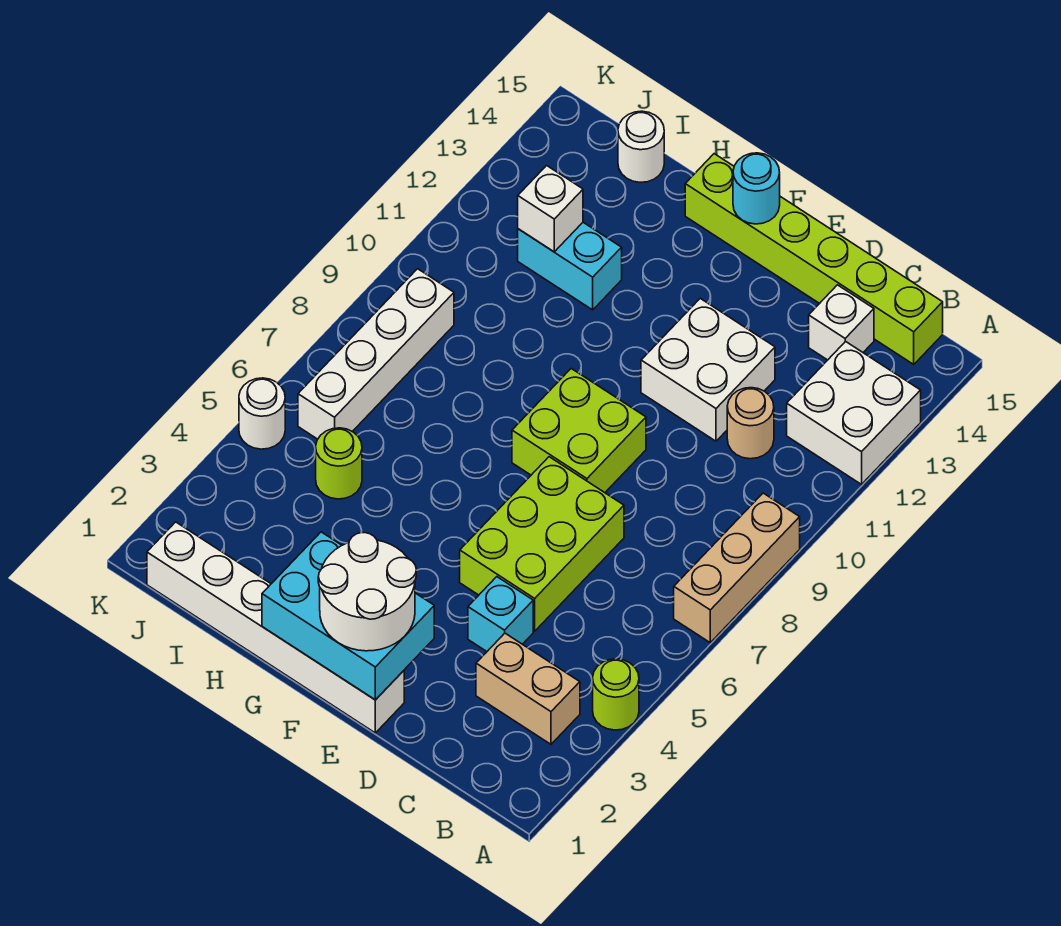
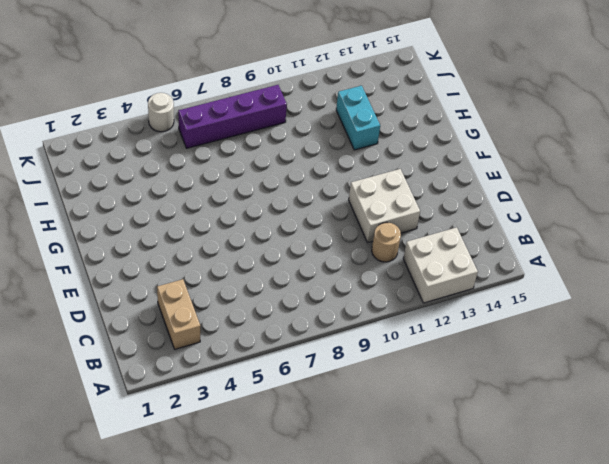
purple 1x4 brick [178,85,287,148] -> white 1x4 brick [298,269,454,439]
none -> lime 1x1 round brick [593,659,639,730]
none -> tan 1x3 brick [674,493,800,642]
none -> lime 1x6 brick [685,154,943,364]

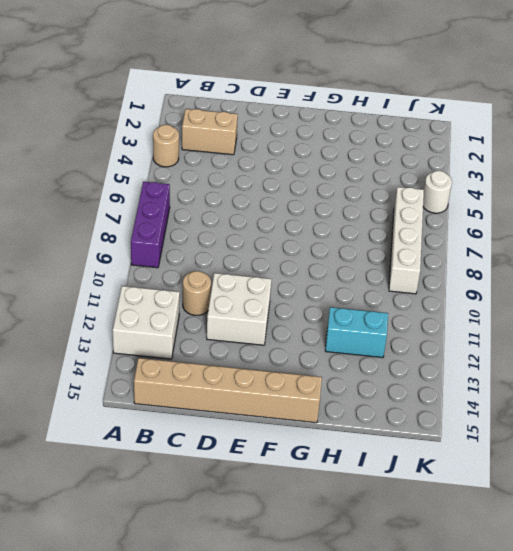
tan 1x1 round brick [153,125,179,167] -> lime 1x1 round brick [593,659,639,730]
purple 1x3 brick [131,182,170,268] -> tan 1x3 brick [674,493,800,642]
tan 1x6 brick [134,358,322,423] -> lime 1x6 brick [685,154,943,364]
none -> white 1x1 brick [809,285,874,360]
none -> cyan 1x1 brick [468,577,533,651]
none -> lime 2x3 brick [460,457,624,631]

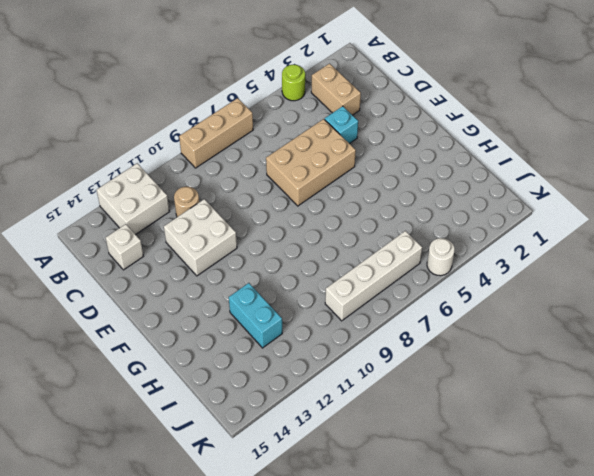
tan 2x3 brick [266,119,356,206] -> lime 2x3 brick [460,457,624,631]
none -> lime 1x6 brick [685,154,943,364]
none -> white 1x6 brick [147,522,404,733]
none -> lime 2x2 brick [512,369,646,493]

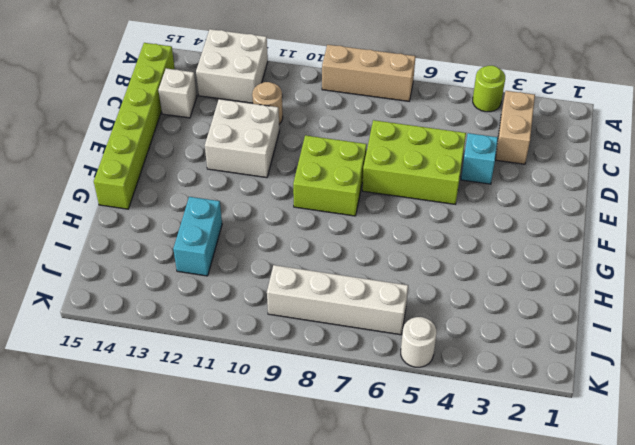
none -> white 1x6 brick [147,522,404,733]
none -> lime 1x1 round brick [316,428,362,499]
none -> white 1x1 round brick [618,111,664,182]

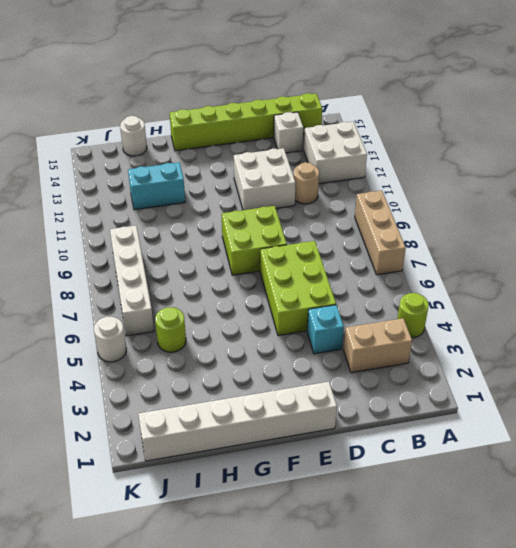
none -> cyan 2x3 brick [262,532,434,700]
none -> cyan 1x1 round brick [733,153,780,224]
none -> white 1x1 brick [518,166,583,252]

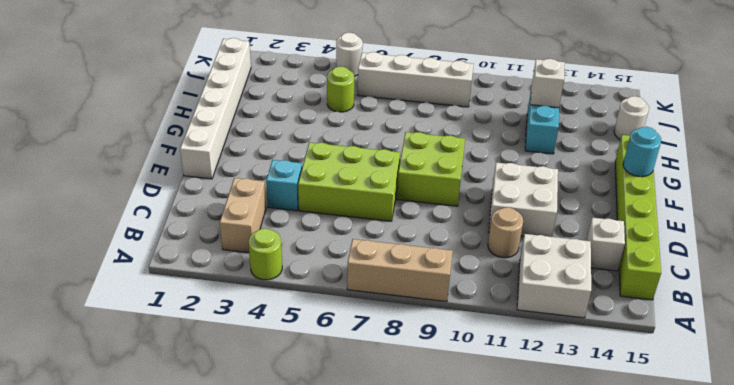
none -> cyan 2x3 brick [262,532,434,700]
none -> white 2x2 round brick [318,532,416,651]

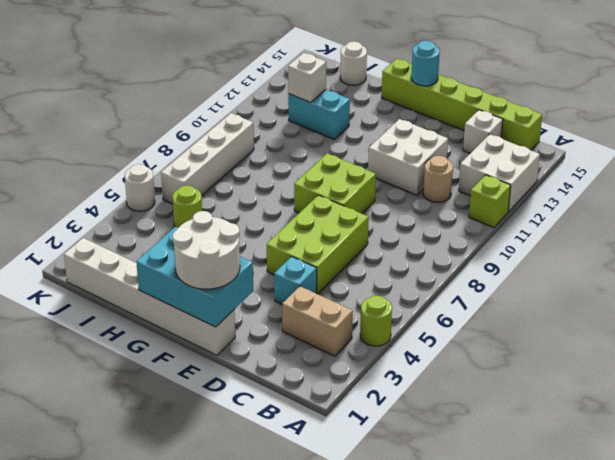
lime 1x1 brick [469,175,511,228] -> none
none -> tan 1x3 brick [674,493,800,642]

